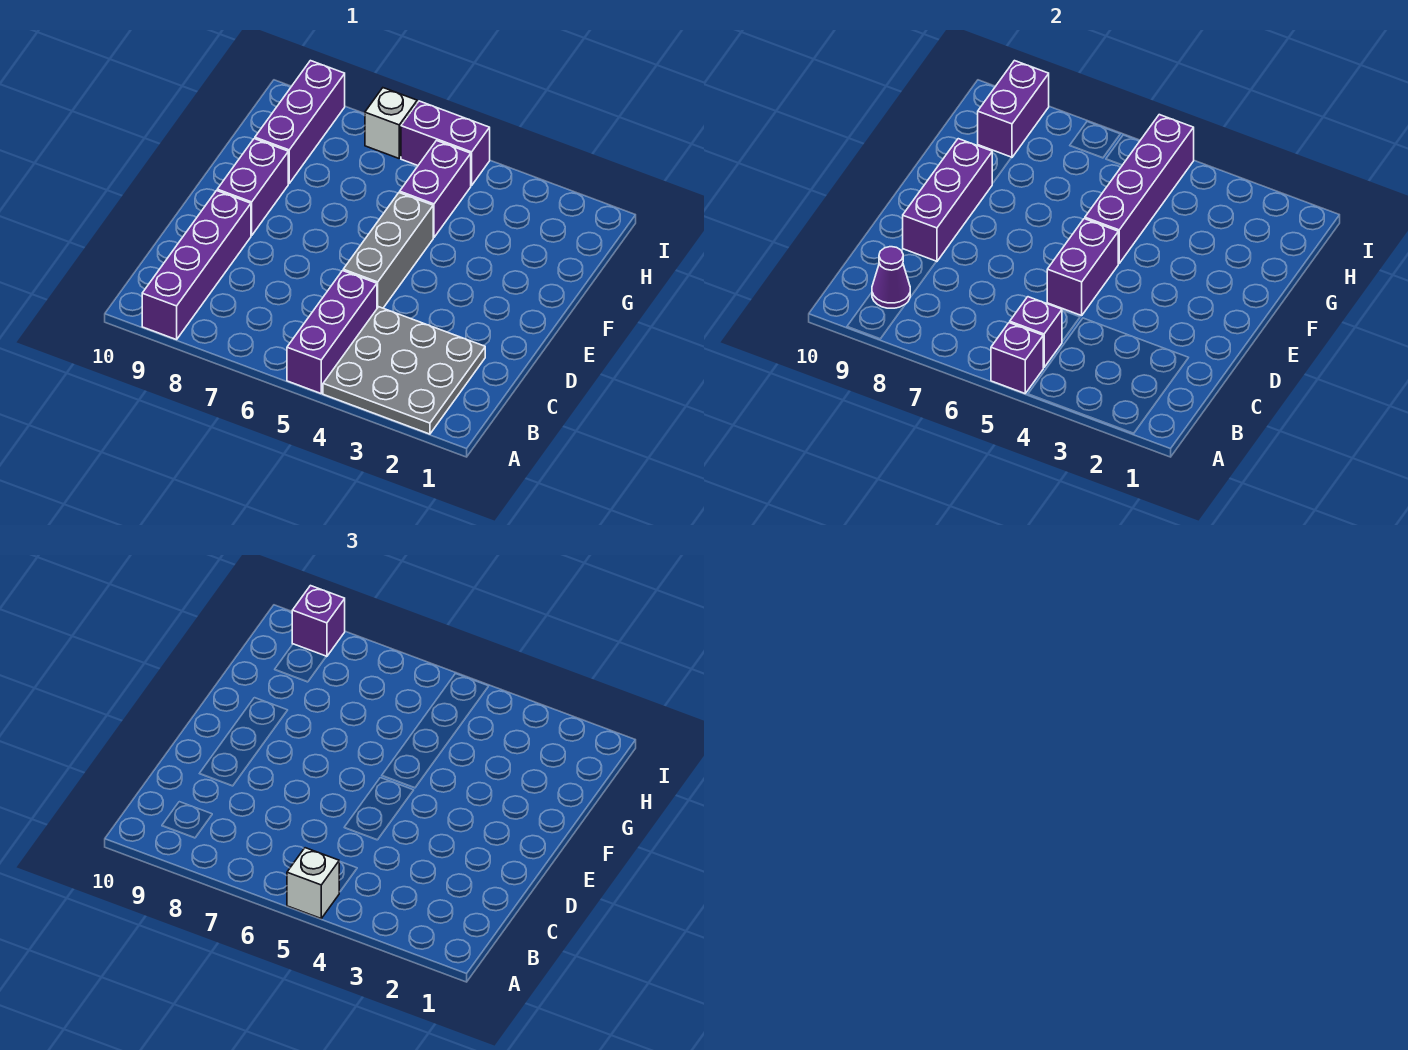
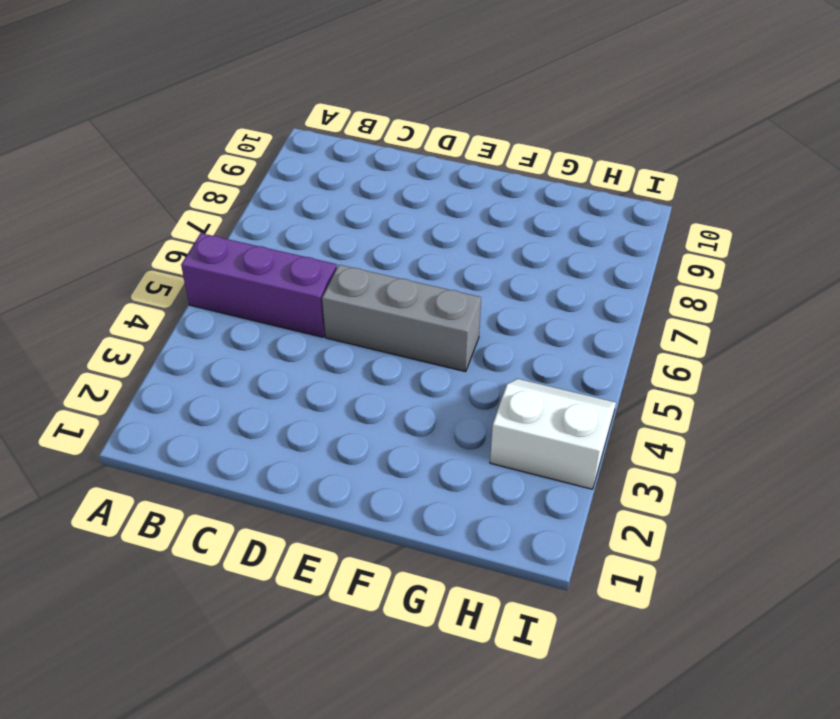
white 2x2 slope [490,379,616,489] -> none
none -> grey 3x3 plate [323,307,485,434]
none -> purple 1x4 brick [142,191,251,340]
none -> purple 1x2 brick [217,139,288,236]

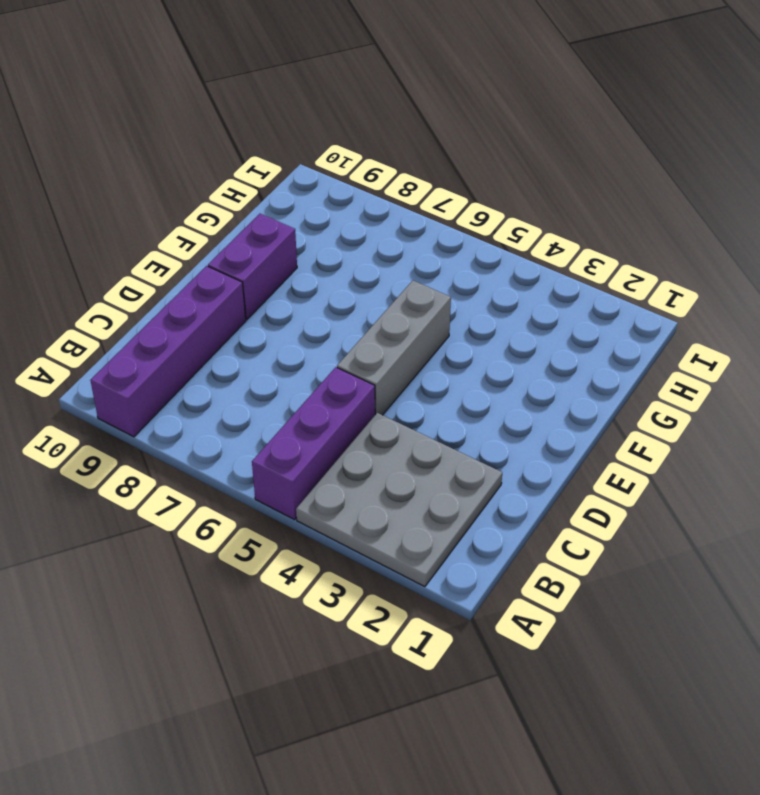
none -> purple 1x2 brick [400,141,471,238]
none -> purple 1x3 brick [255,61,345,183]
none -> purple 1x2 brick [401,101,490,186]

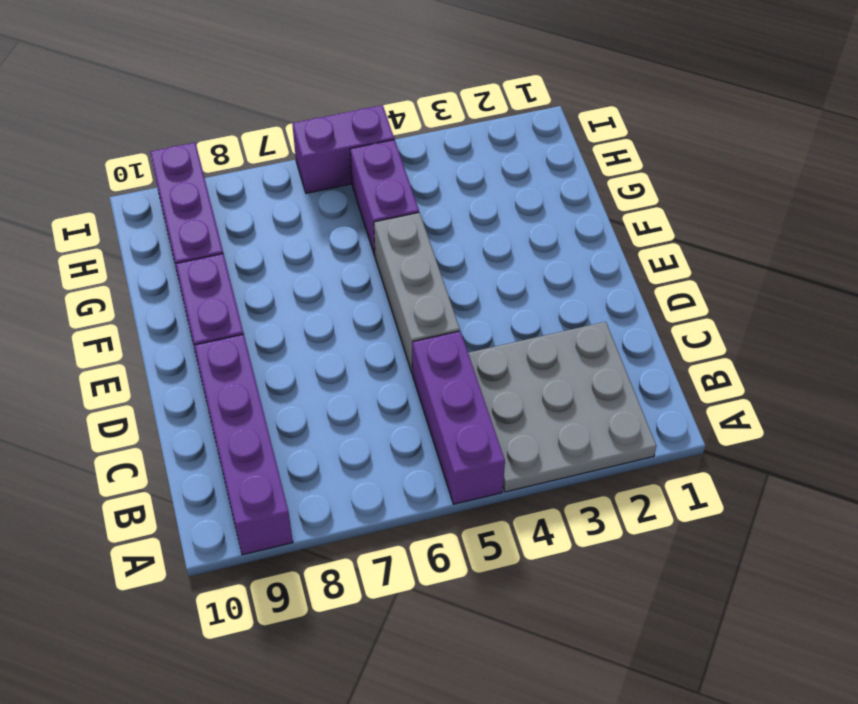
none -> white 1x1 brick [365,88,417,158]
none -> purple 1x1 brick [991,323,1043,393]
none -> purple 1x1 brick [1010,297,1062,368]

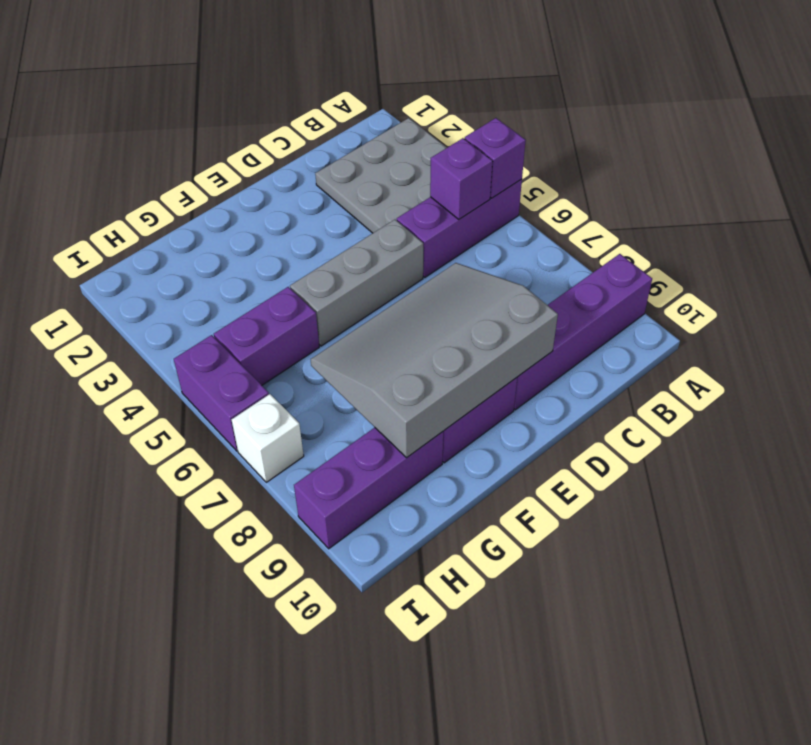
grey 3x4 slope [311,263,558,458] -> purple 1x3 brick [903,139,992,262]
none -> purple 1x1 cone [872,247,910,308]
none -> purple 1x2 brick [1047,219,1119,316]
none -> purple 1x4 brick [1085,115,1194,263]

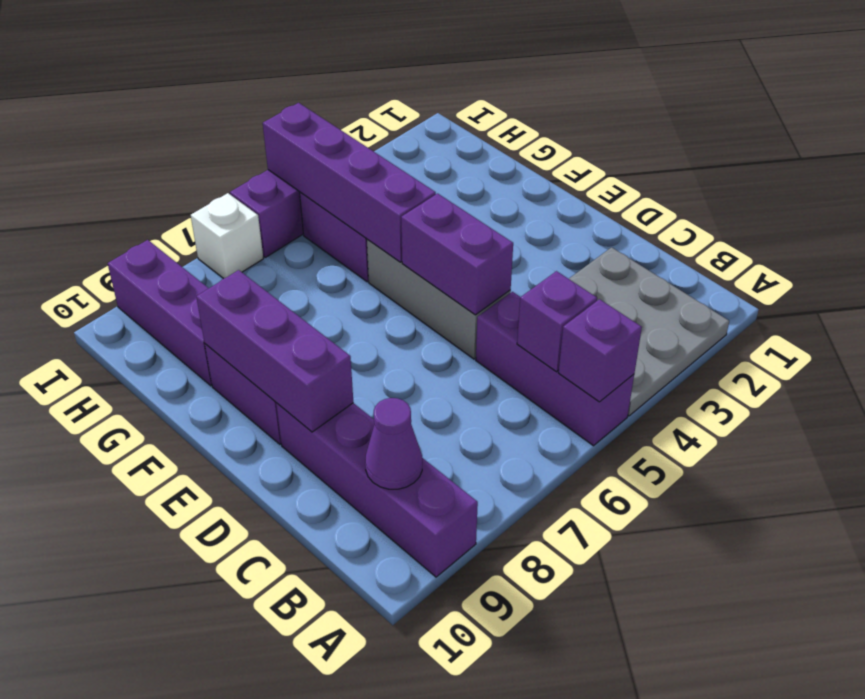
none -> purple 1x2 brick [978,61,1049,158]
none -> white 1x1 brick [287,848,339,918]
none -> purple 1x1 brick [292,586,345,657]

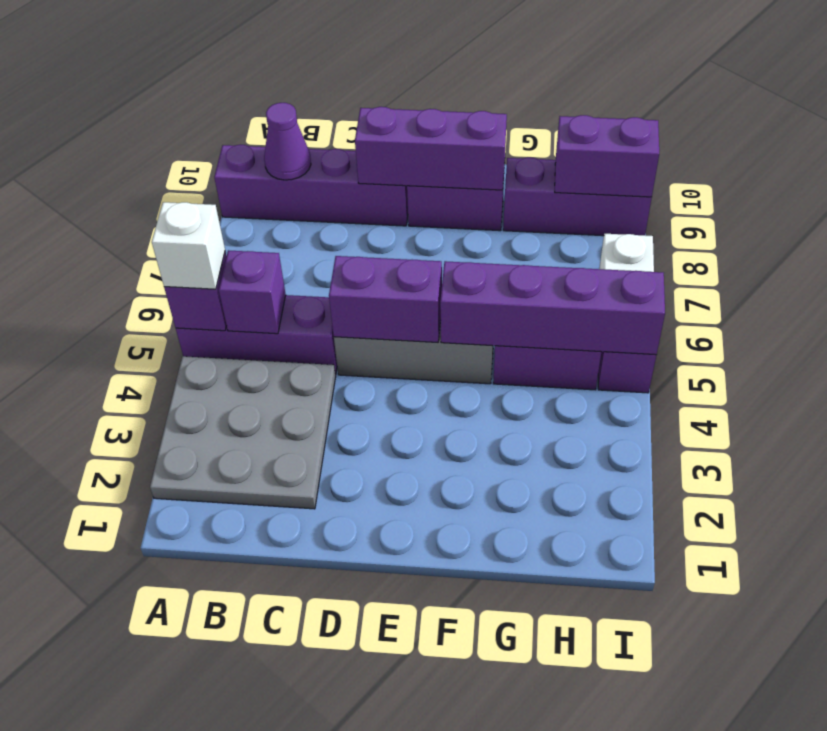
none -> purple 1x1 brick [292,586,345,657]

